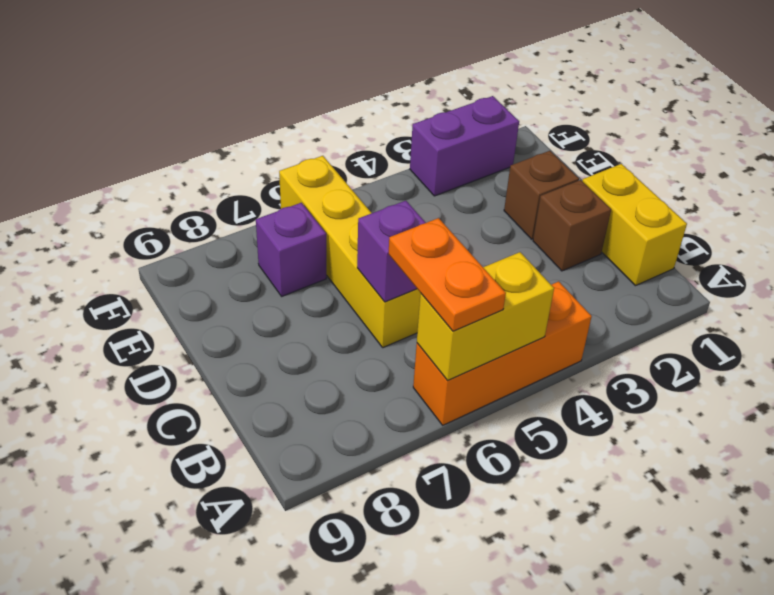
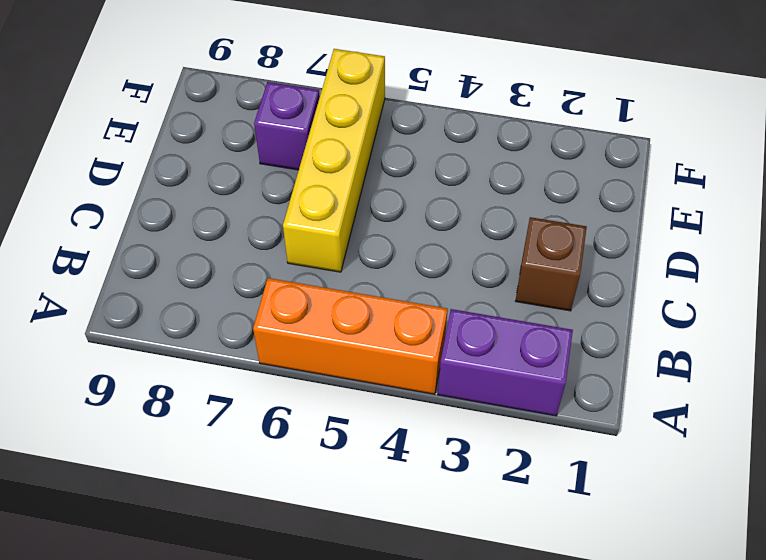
purple 1x2 brick [438,309,573,416] -> purple 1x2 brick moved to [410,96,519,196]
none -> yellow 1x2 brick [582,164,687,286]
none -> brown 1x1 brick [504,151,579,239]

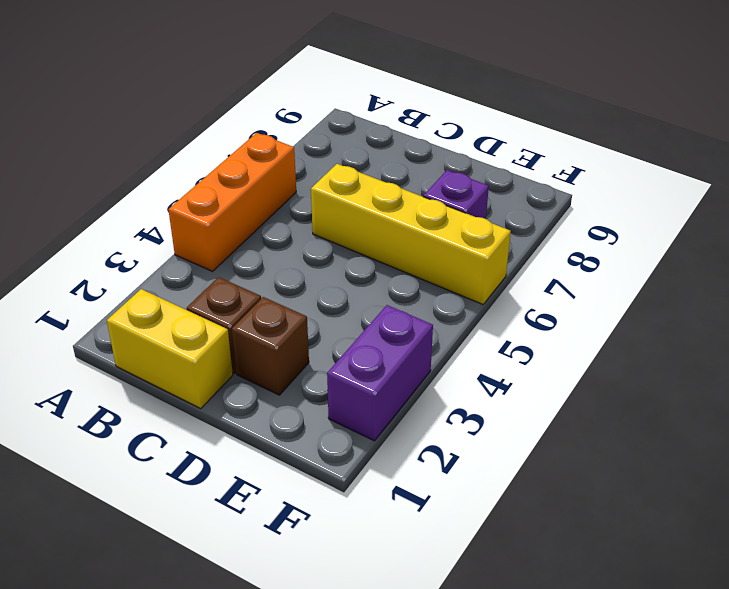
none -> yellow 1x2 brick [417,252,554,381]
none -> purple 1x1 brick [357,201,426,302]

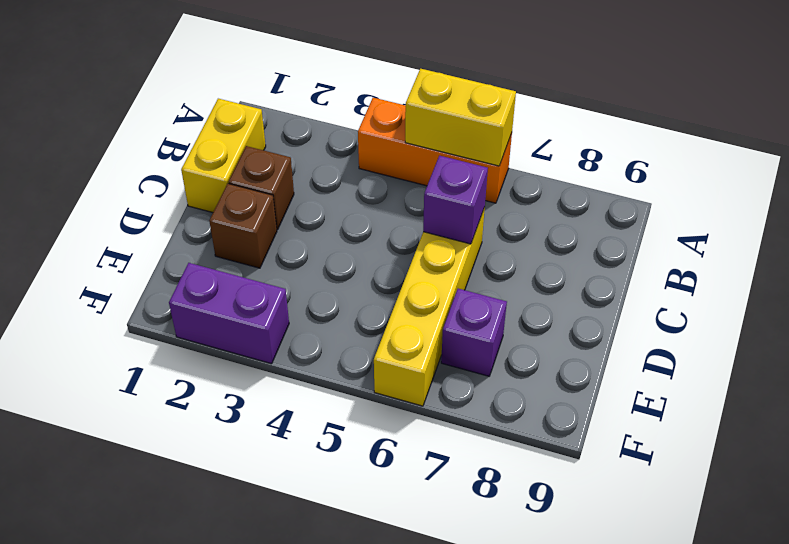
none -> orange 1x2 plate [389,218,506,331]

